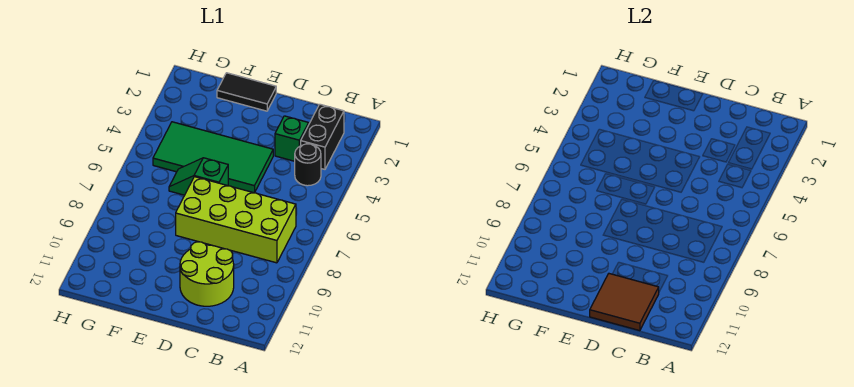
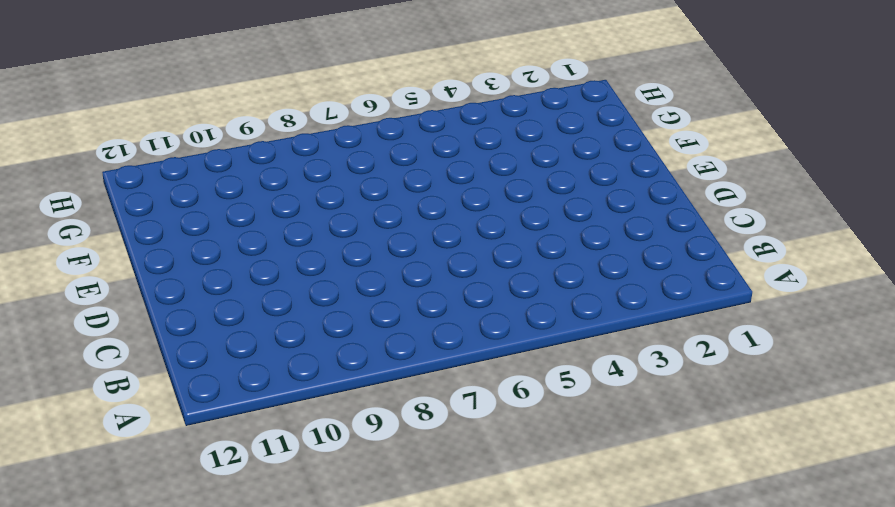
none -> black 1x2 brick [301,104,344,169]
none -> black 1x1 round brick [295,144,321,186]

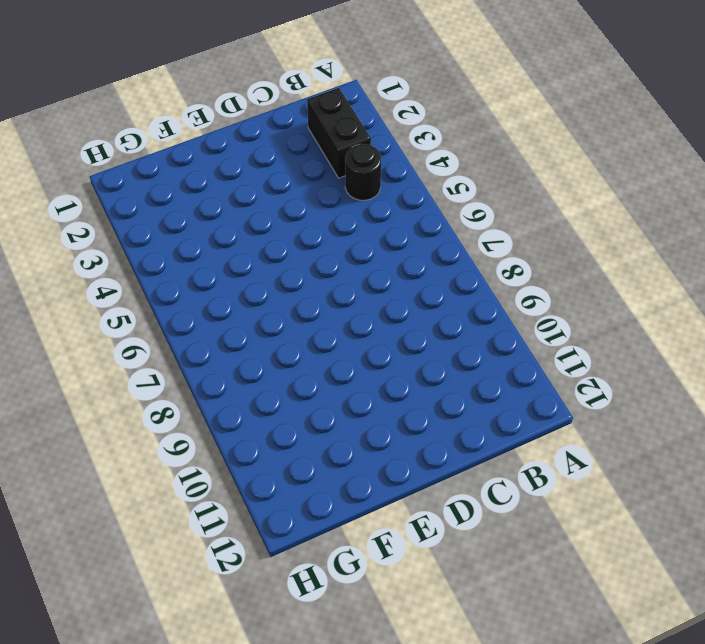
none -> lime 2x4 brick [176,177,296,263]
none -> green 1x1 brick [275,116,309,161]

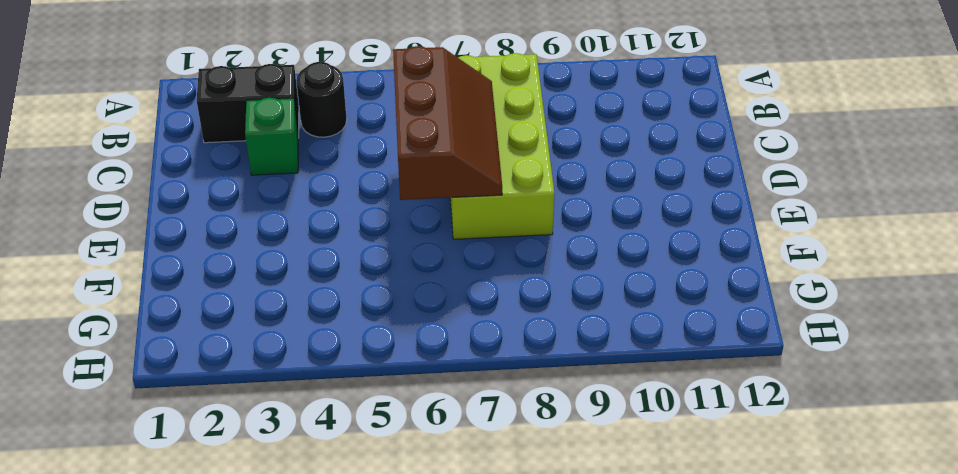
brown 2x3 slope [393,46,502,200] -> none
none -> lime 2x2 round brick [180,242,234,306]
none -> green 2x4 tile [153,122,273,193]

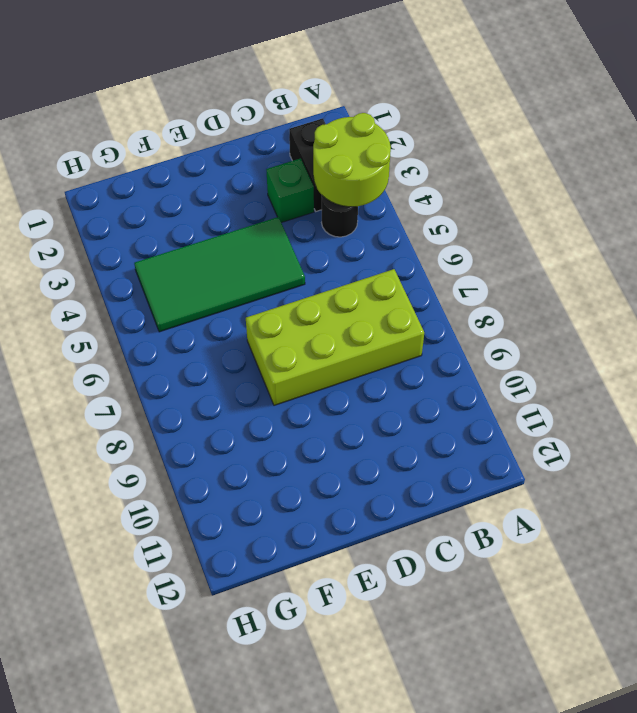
lime 2x2 round brick [313,113,391,207] -> lime 2x2 round brick moved to [180,242,234,306]
none -> black 1x2 tile [217,73,276,111]
none -> green 1x2 slope [169,158,228,195]

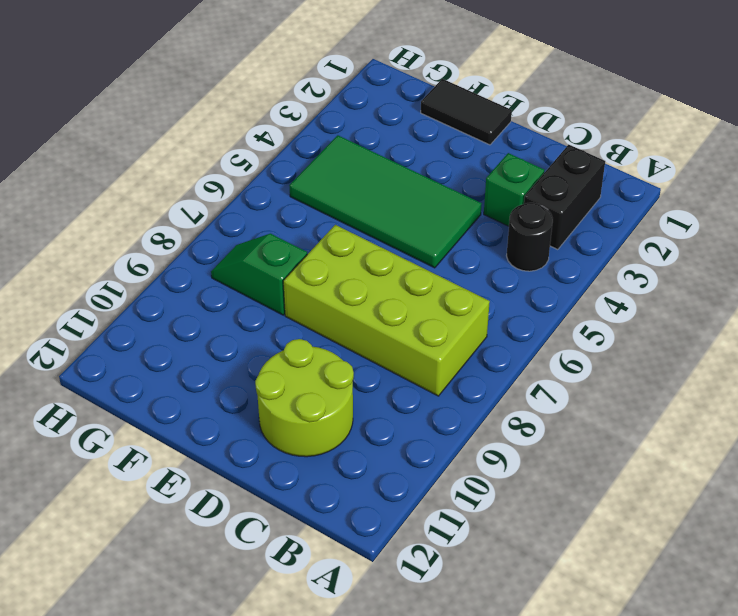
green 1x2 slope [211,234,307,315] -> green 1x2 slope moved to [169,158,228,195]
none -> brown 2x2 tile [590,274,659,331]

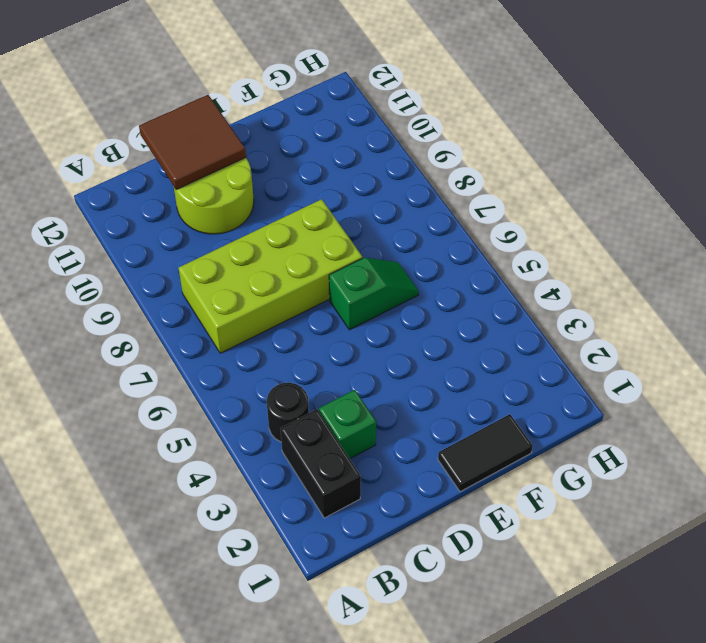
none -> green 2x4 tile [153,122,273,193]

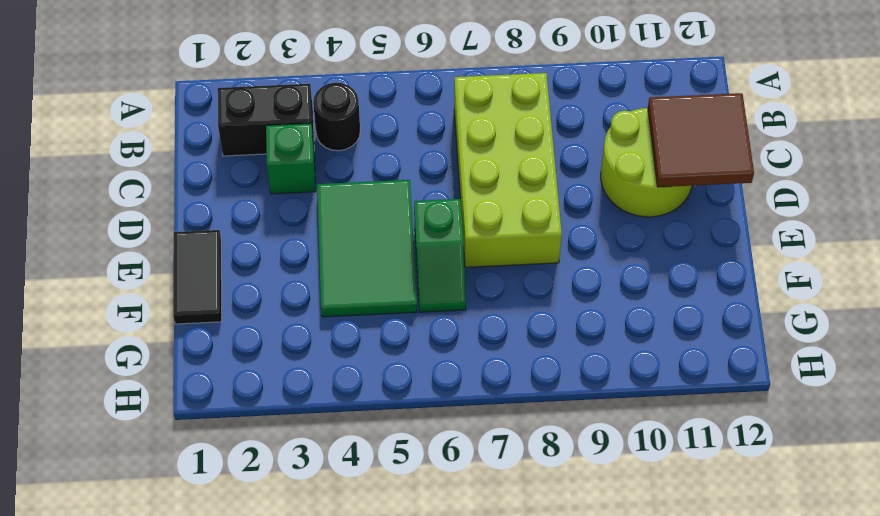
green 2x3 tile [317,180,417,317] -> green 2x4 tile [153,122,273,193]

